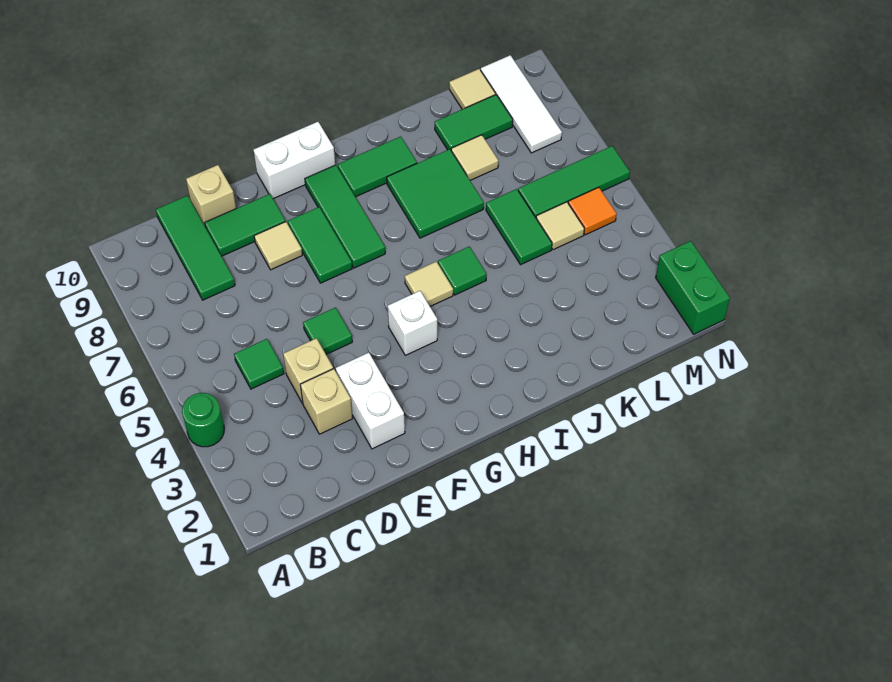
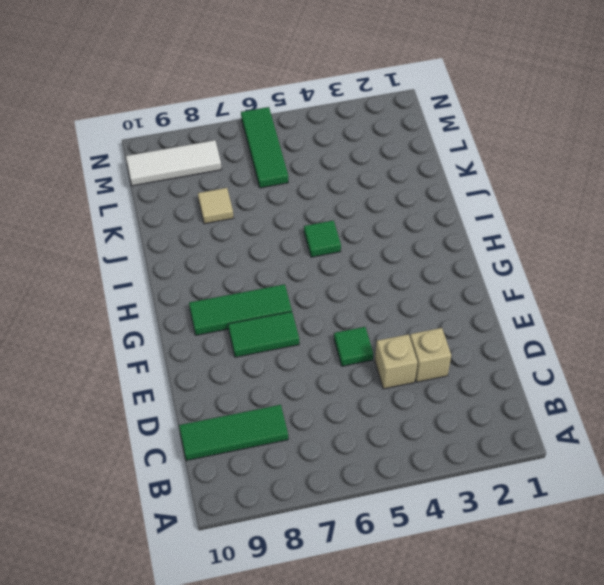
none -> green 1x1 round brick [182,393,224,447]
none -> green 1x1 tile [234,339,284,389]
none -> green 1x2 tile [205,194,285,256]

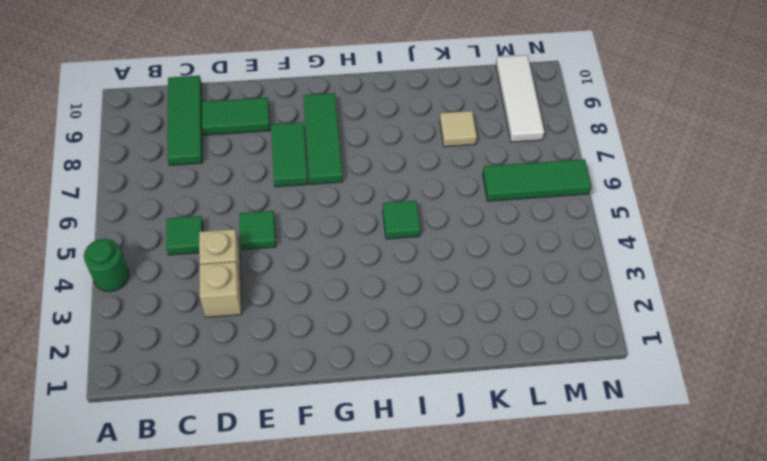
none -> tan 1x1 brick [186,165,236,226]
none -> white 1x2 brick [336,353,405,449]
none -> tan 1x1 tile [254,222,302,270]

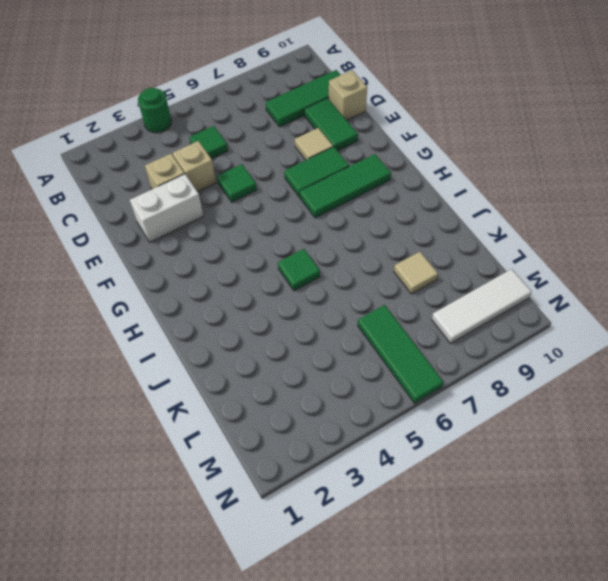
none -> white 1x2 brick [254,122,335,199]
none -> white 1x1 brick [388,291,437,355]
none -> tan 1x1 tile [405,262,453,306]

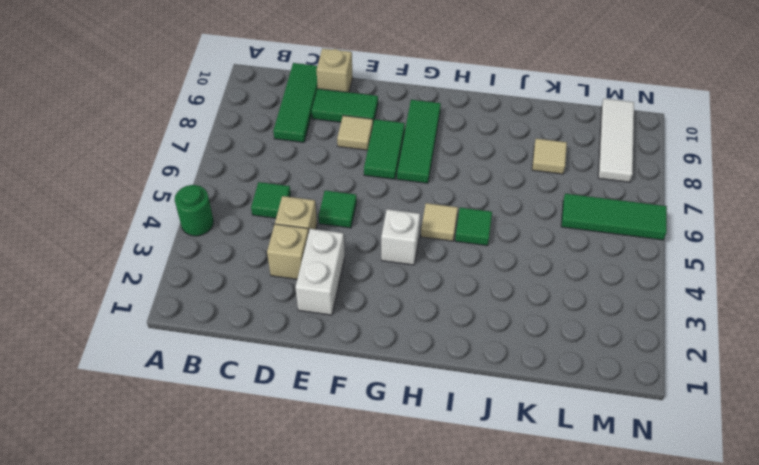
none -> white 1x2 brick [254,122,335,199]
none -> green 1x2 tile [338,137,417,197]
none -> green 2x2 tile [387,149,484,238]

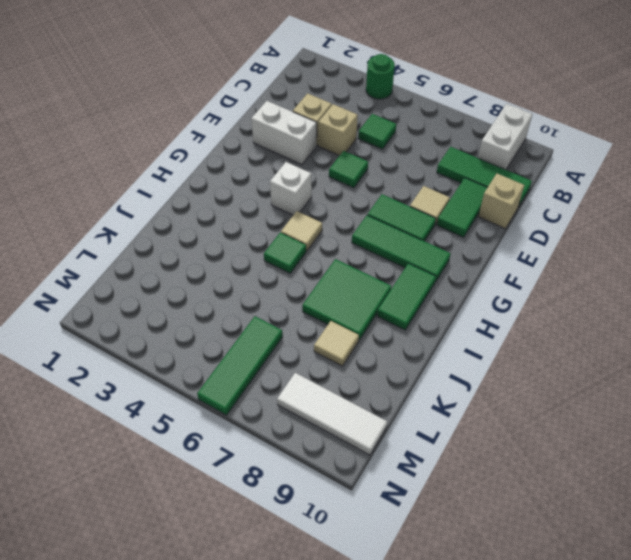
white 1x2 brick [478,104,532,170] -> white 1x2 brick moved to [254,122,335,199]
none -> green 1x2 tile [486,189,552,265]
none -> green 1x2 tile [435,95,513,150]
none -> tan 1x1 tile [536,202,584,250]

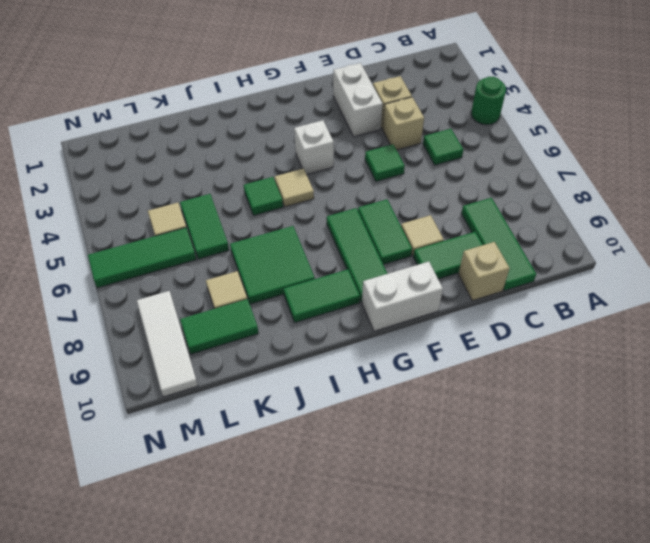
none -> tan 1x1 tile [449,69,496,109]
none -> orange 1x1 tile [568,187,616,235]
none -> green 1x2 brick [656,241,730,334]

